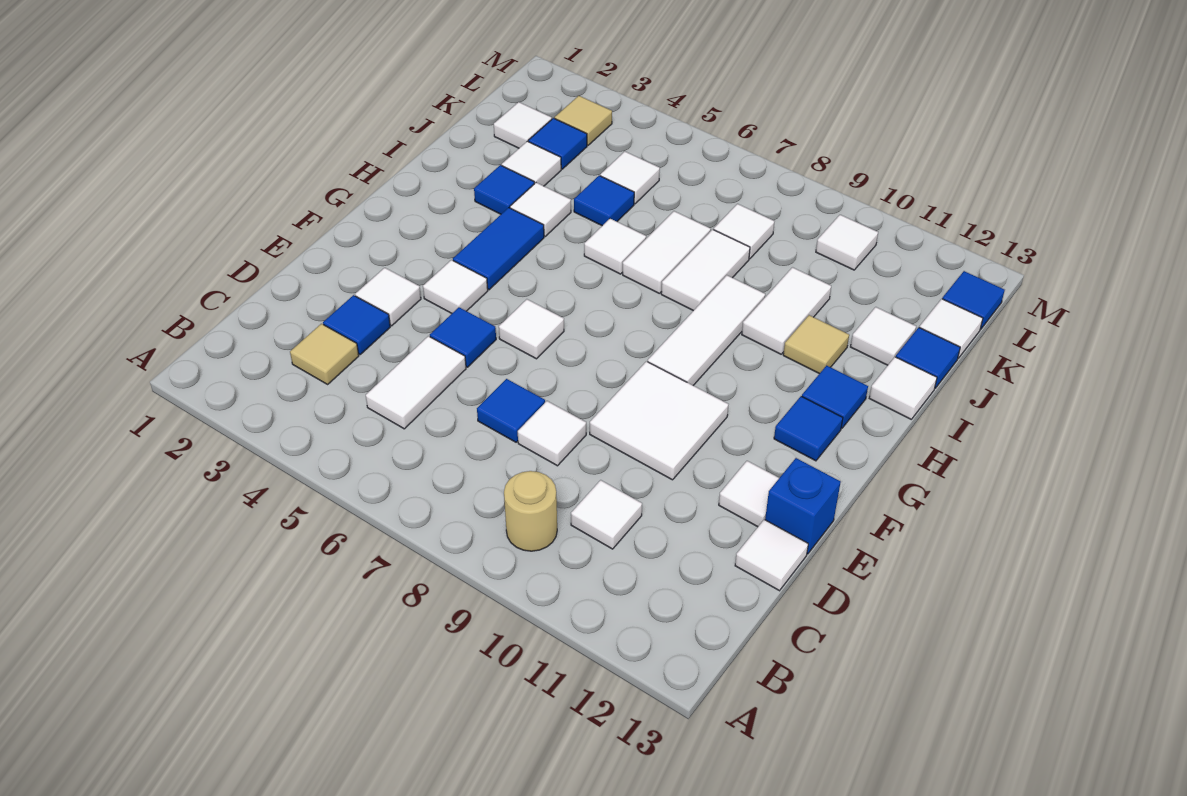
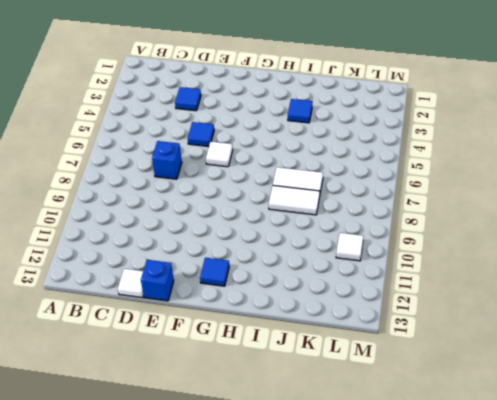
blue 1x1 brick [152,141,182,179] -> blue 1x1 tile [477,379,545,442]
none -> tan 1x1 round brick [504,471,557,551]
none -> tan 1x1 tile [290,324,359,384]
none -> white 1x2 tile [366,336,466,429]
none -> white 1x1 tile [571,480,642,549]

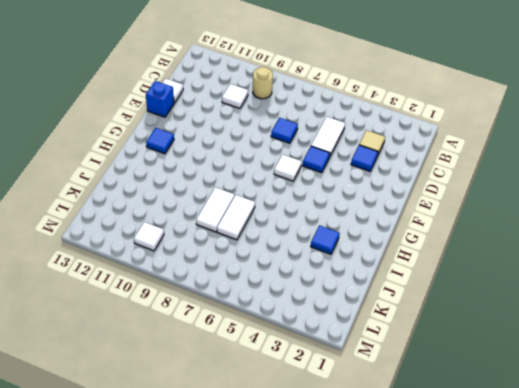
none -> white 1x1 tile [518,401,586,466]
none -> white 1x1 tile [355,268,421,326]
none -> white 2x2 tile [590,361,729,480]
none -> white 1x1 tile [719,461,779,527]

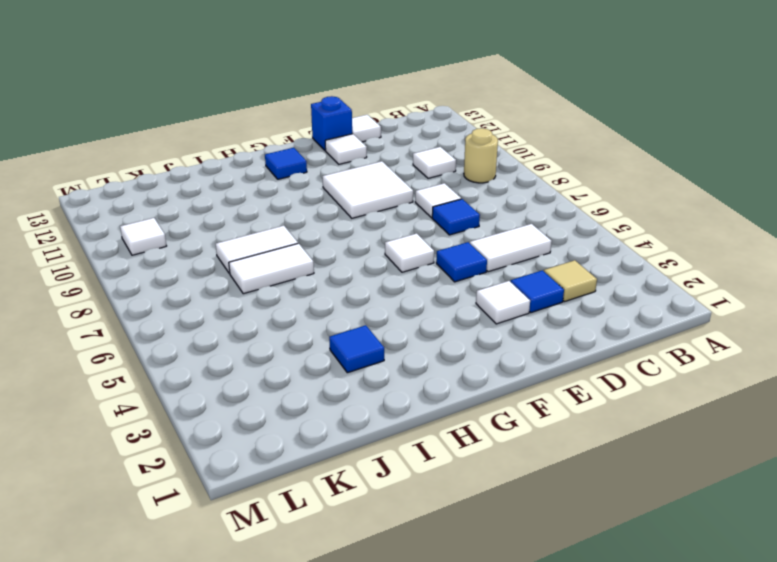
none -> white 1x1 tile [423,260,488,313]
none -> blue 1x2 tile [453,208,544,290]
none -> white 1x3 tile [648,275,765,385]
none -> blue 1x1 tile [802,366,868,428]

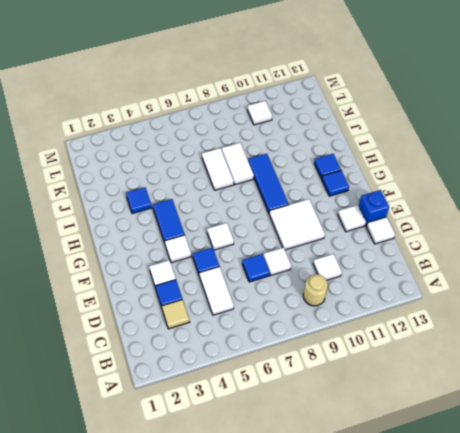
blue 1x3 tile [248,154,289,213] -> white 1x3 tile [648,275,765,385]
none -> white 1x1 tile [510,183,571,236]
none -> white 1x1 tile [584,219,646,274]
none -> white 1x2 tile [742,267,831,354]
none -> tan 1x1 tile [783,315,849,374]

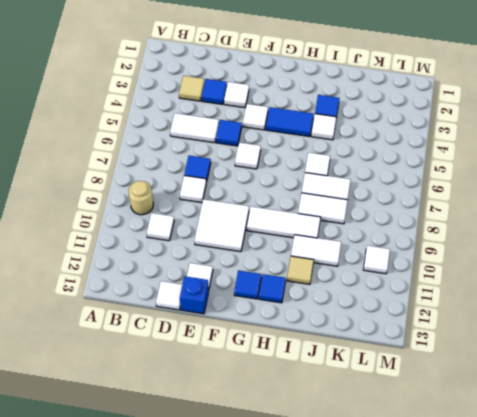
none -> white 1x1 tile [869,357,937,419]
none -> white 1x1 tile [502,141,561,186]
none -> blue 1x1 tile [574,176,634,226]
none -> white 1x1 tile [851,307,916,365]

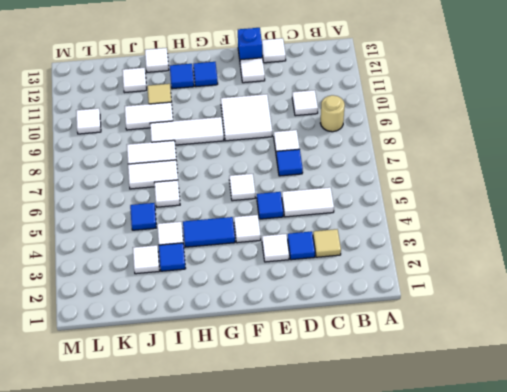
none -> blue 1x1 tile [896,327,960,388]
none -> white 1x1 tile [494,102,552,148]
none -> blue 1x1 tile [528,118,587,169]
none -> white 1x1 tile [600,151,660,204]

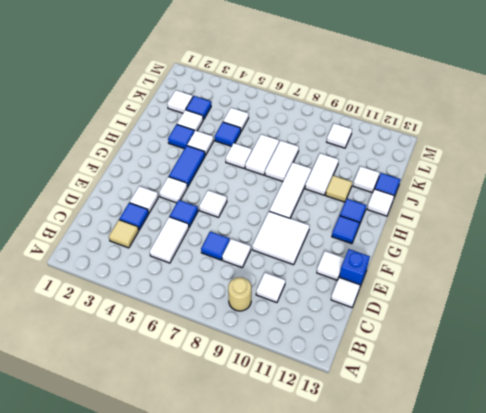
none -> white 1x1 tile [714,204,775,259]
none -> white 1x1 tile [919,299,983,358]
none -> tan 1x1 tile [555,96,612,145]
none -> blue 1x1 tile [942,271,1005,329]

